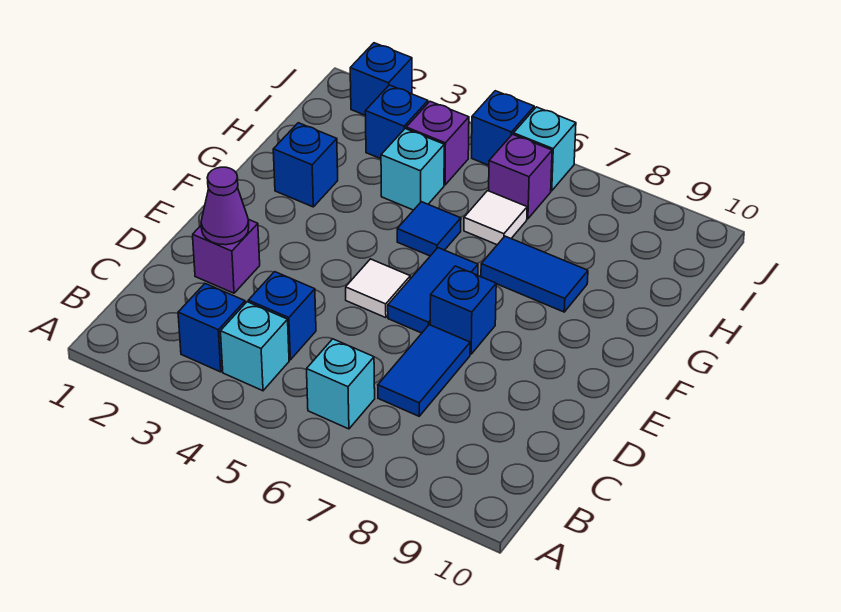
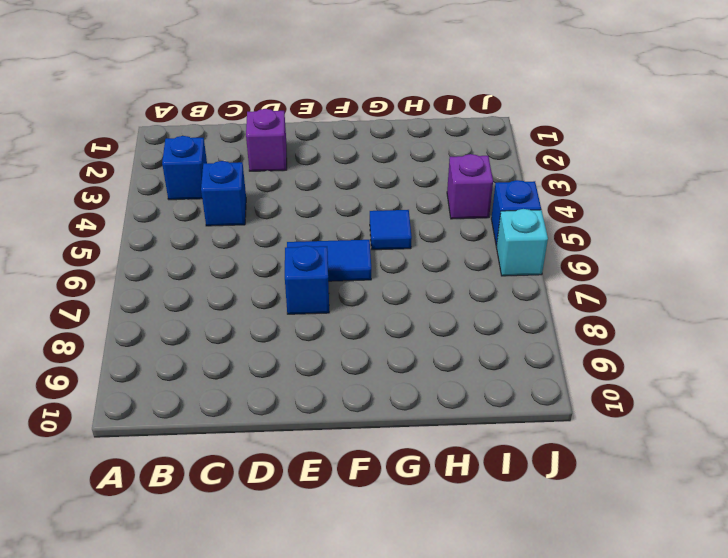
none -> cyan 1x1 brick [221,302,289,391]
none -> cyan 1x1 brick [307,339,375,429]
none -> blue 1x2 tile [378,325,470,416]

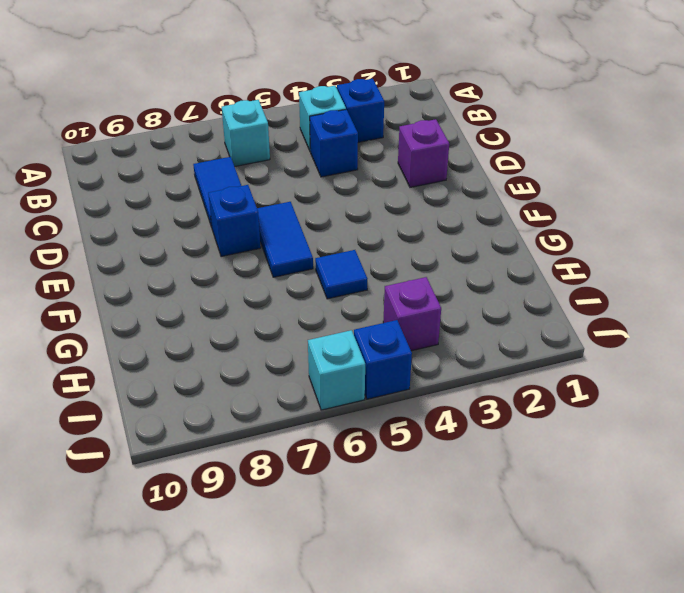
none -> white 1x1 tile [346,259,410,318]
none -> blue 1x1 brick [273,123,338,207]
none -> blue 1x2 tile [481,236,588,312]

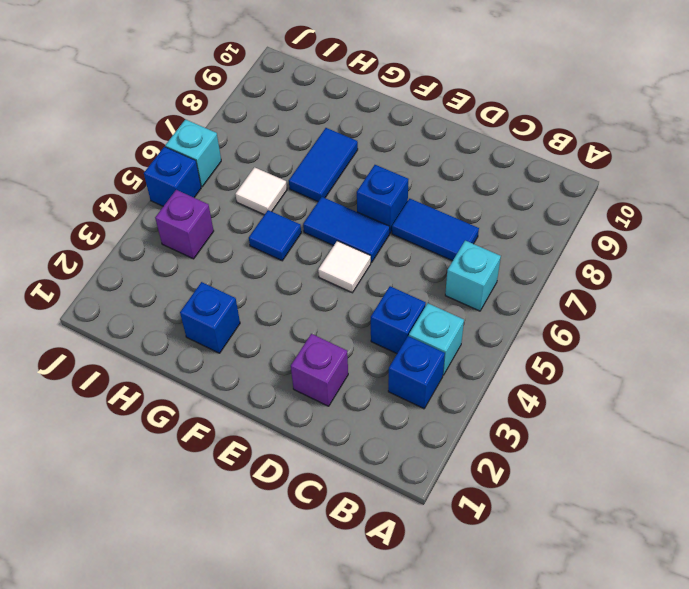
none -> cyan 1x1 brick [381,129,444,210]
none -> blue 1x1 brick [365,85,428,159]
none -> purple 1x1 brick [489,134,552,219]

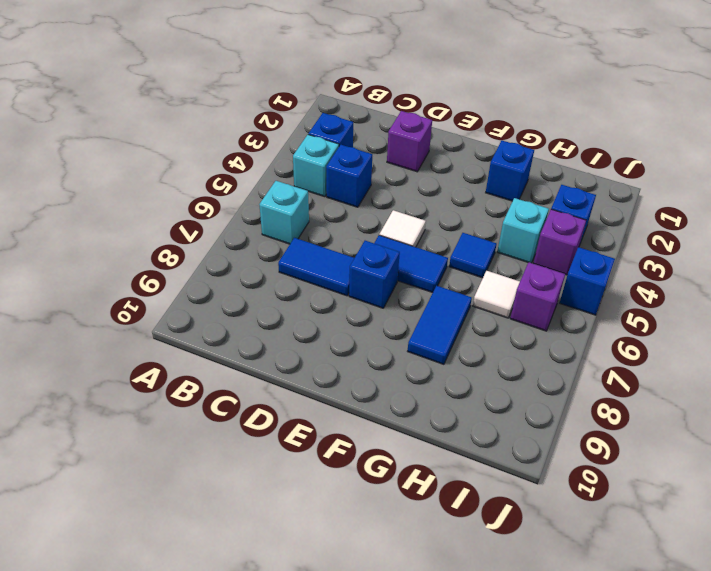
none -> blue 1x1 brick [350,43,412,116]
none -> cyan 1x1 brick [513,107,576,191]
none -> purple 1x1 cone [201,167,249,245]

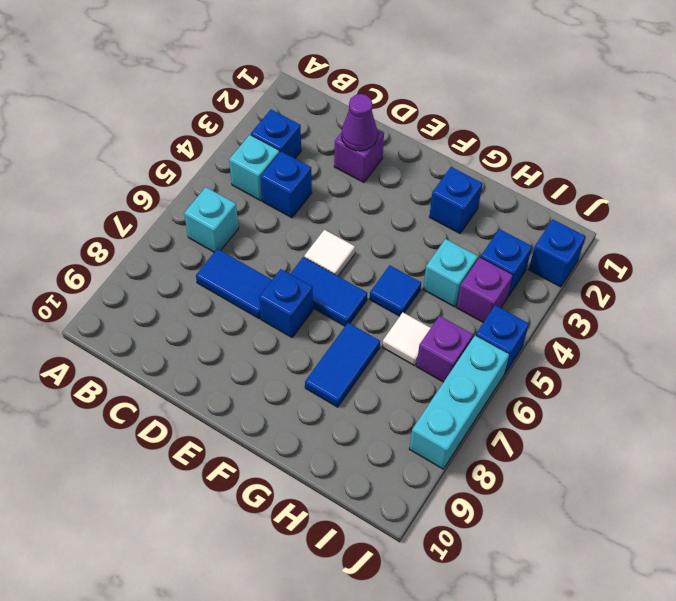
cyan 1x3 brick [409,335,509,469] -> cyan 1x1 brick [513,107,576,191]

